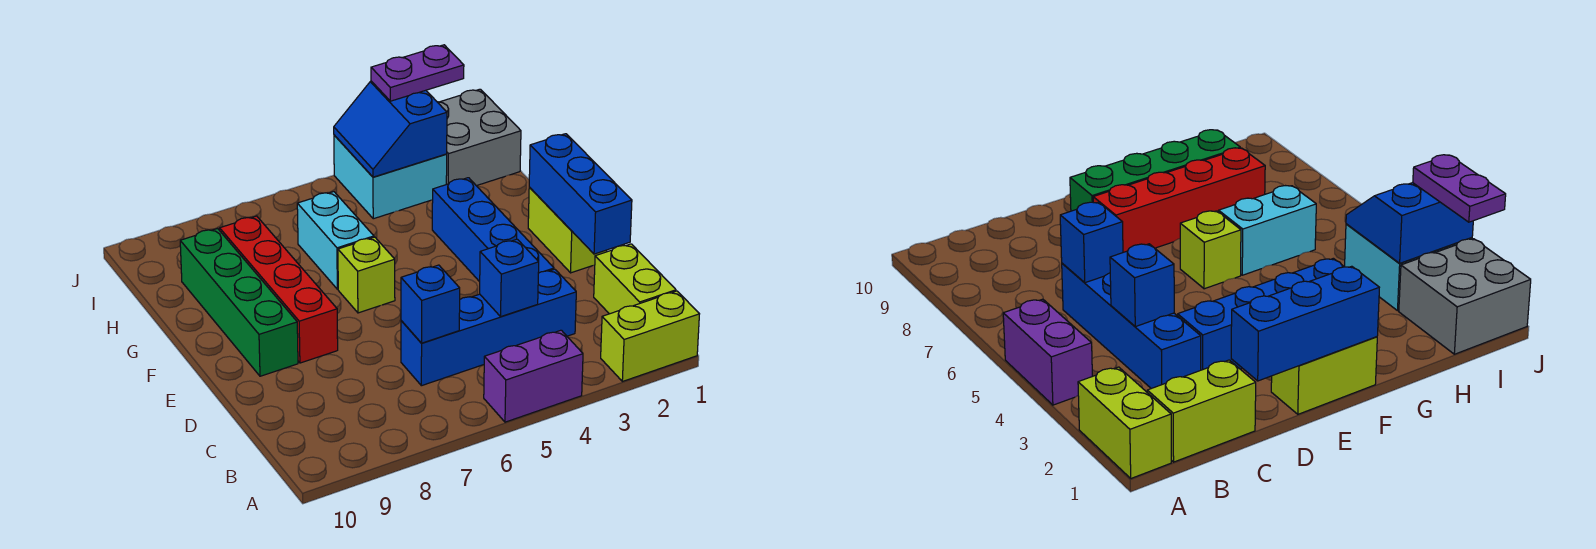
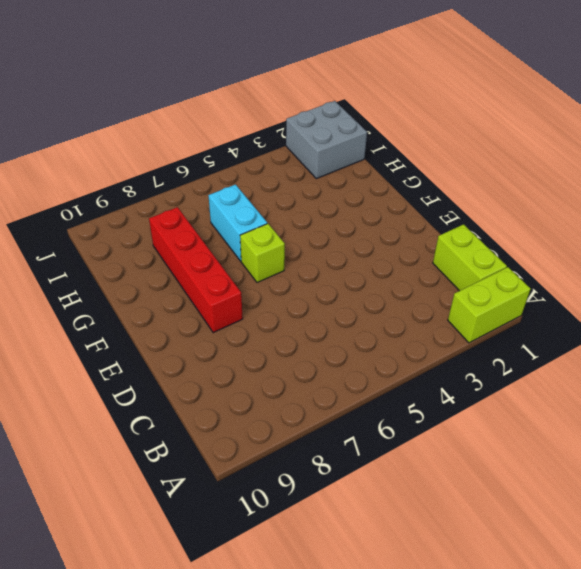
none -> purple 1x2 brick [484,330,583,422]
none -> blue 1x4 brick [401,269,576,386]
none -> blue 1x4 brick [432,178,554,282]

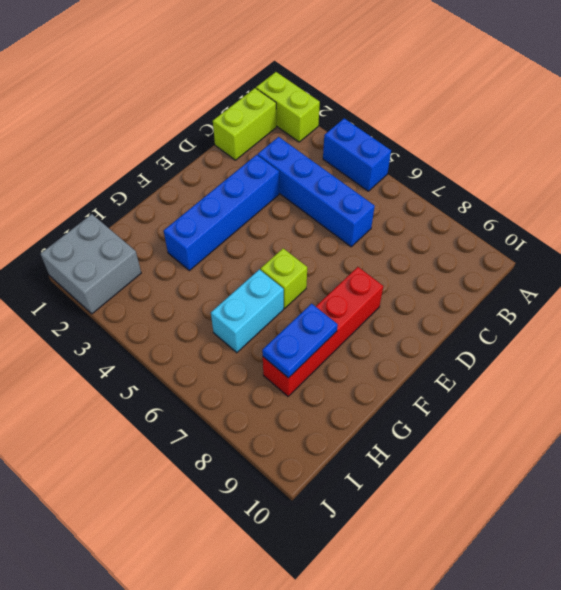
blue 1x2 brick [323,118,391,191] -> purple 1x2 brick [484,330,583,422]
blue 1x2 plate [262,304,338,378] -> none
none -> lime 1x2 brick [528,187,607,273]
none -> green 1x4 brick [180,229,298,376]
none -> cyan 2x2 brick [334,135,447,219]

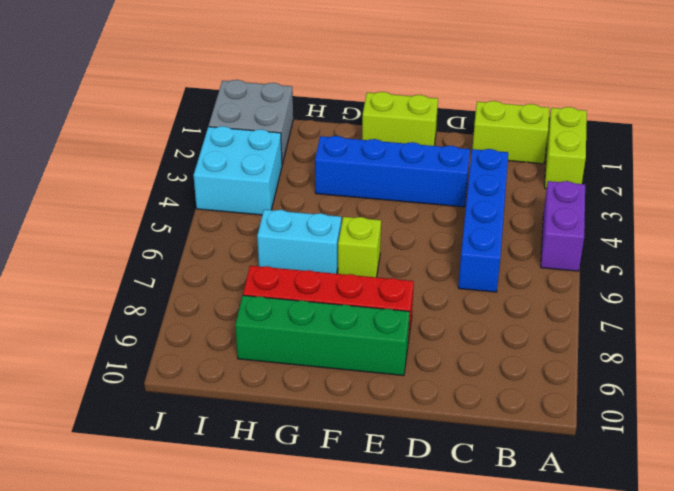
none -> blue 1x1 brick [480,239,539,316]
none -> blue 1x1 brick [401,265,460,343]
none -> blue 1x3 brick [529,134,632,254]

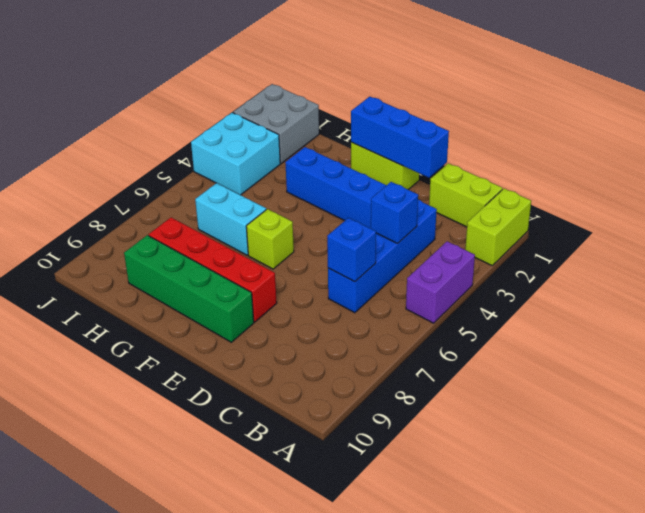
none -> blue 2x2 slope [334,81,447,177]
none -> purple 1x2 plate [371,45,464,101]

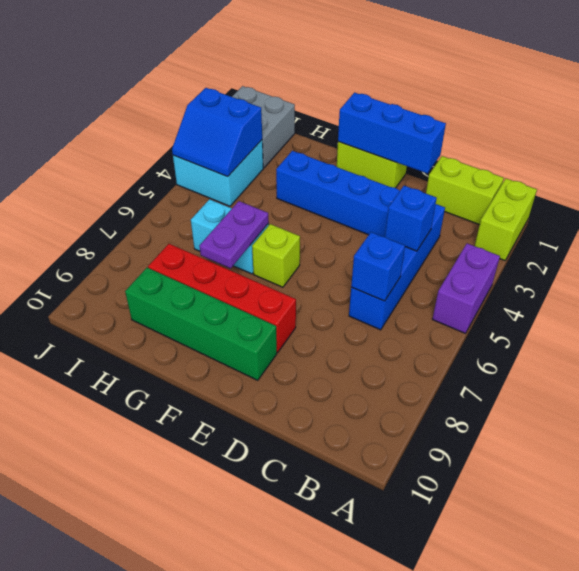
purple 1x2 plate [200,201,269,268] -> purple 1x2 plate moved to [371,45,464,101]

